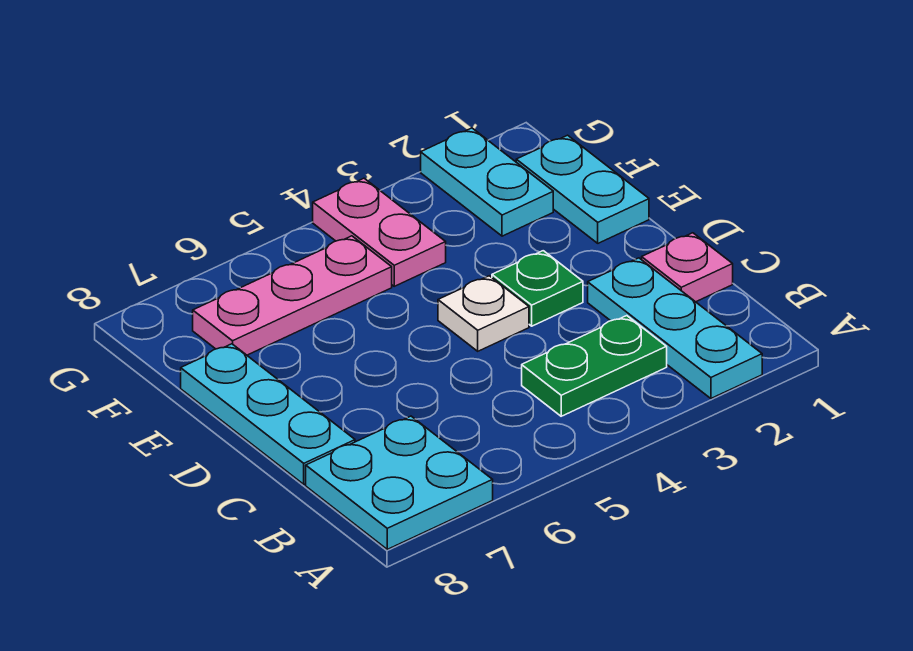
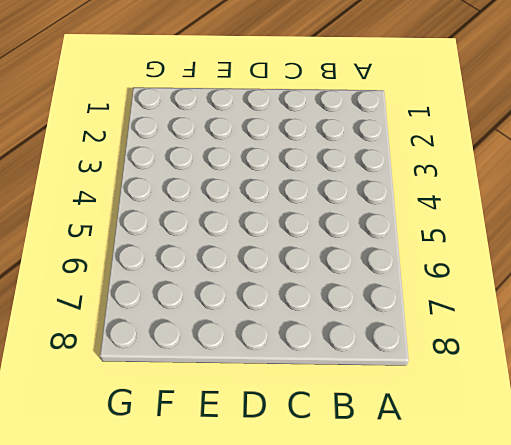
none -> cyan 1x3 plate [588,258,762,398]
none -> cyan 2x2 plate [306,416,493,549]

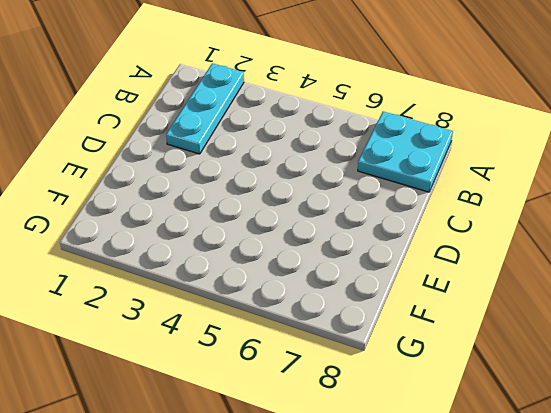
none -> green 1x2 plate [522,316,667,416]
none -> pink 1x1 plate [642,233,733,302]

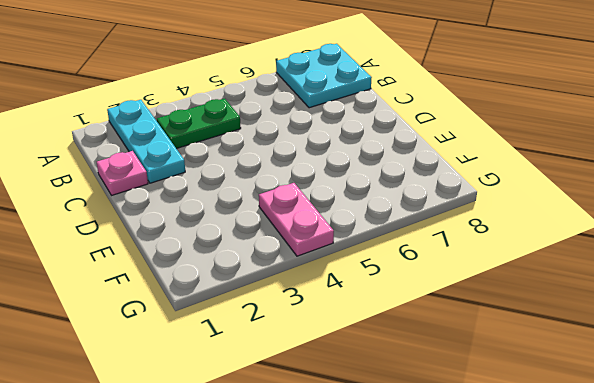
none -> cyan 1x3 plate [181,344,355,484]
none -> green 1x1 plate [492,251,583,326]

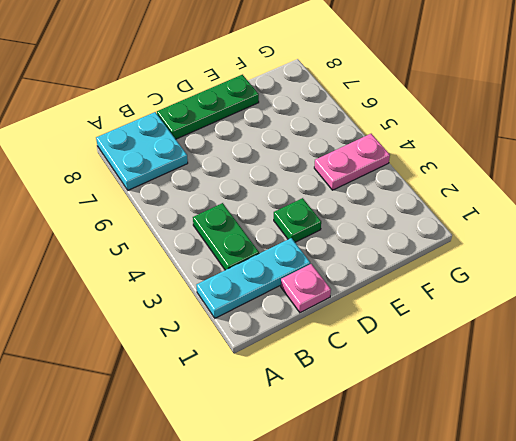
green 1x3 plate [157,75,259,139] -> cyan 1x3 plate [181,344,355,484]
none -> white 1x1 plate [438,276,529,351]
none -> cyan 1x2 plate [516,135,649,243]

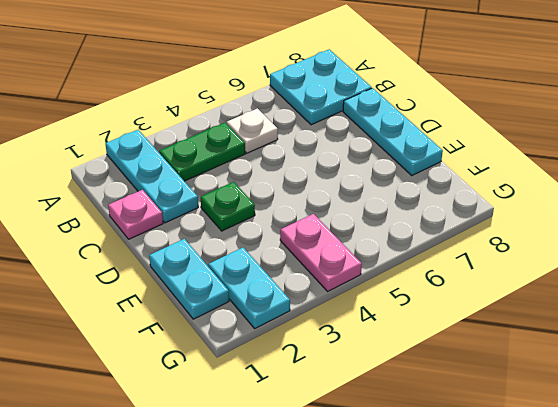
white 1x1 plate [227,109,278,153] -> white 1x1 plate moved to [438,276,529,351]
none -> pink 1x3 plate [193,236,392,355]

